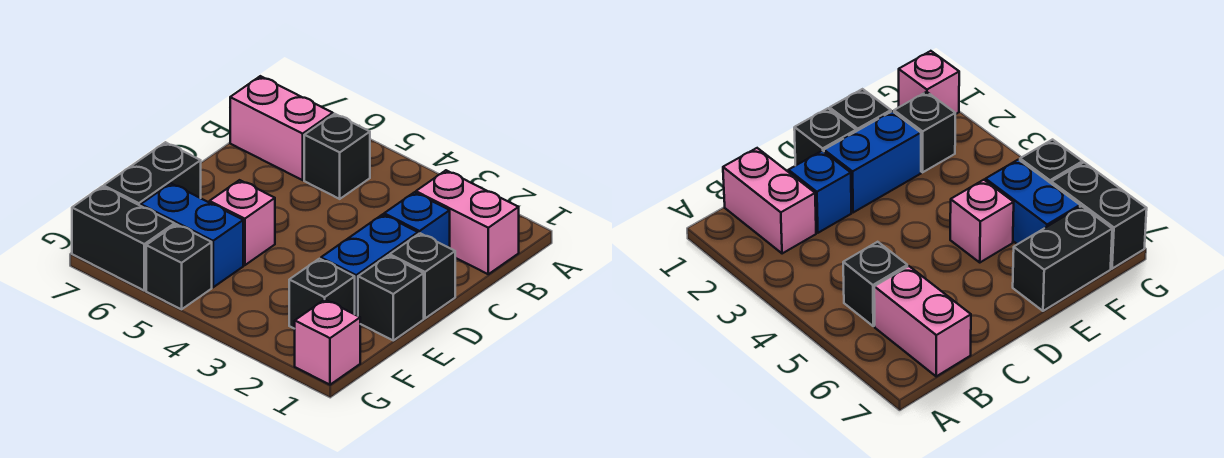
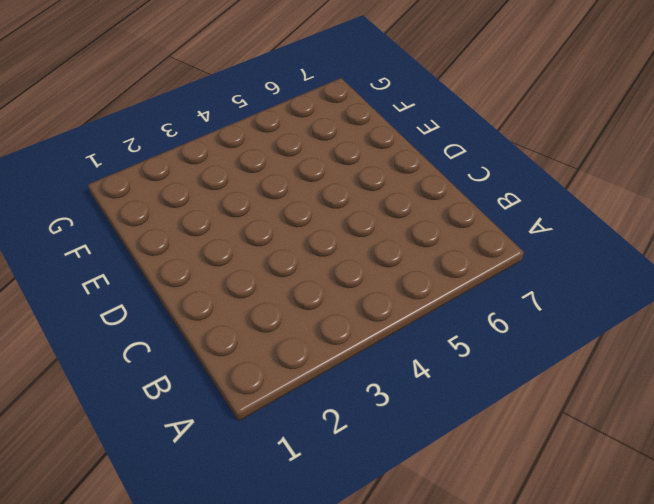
none -> pink 1x2 brick [416,170,519,274]
none -> black 1x1 brick [304,114,370,199]
none -> pink 1x2 brick [230,76,333,180]

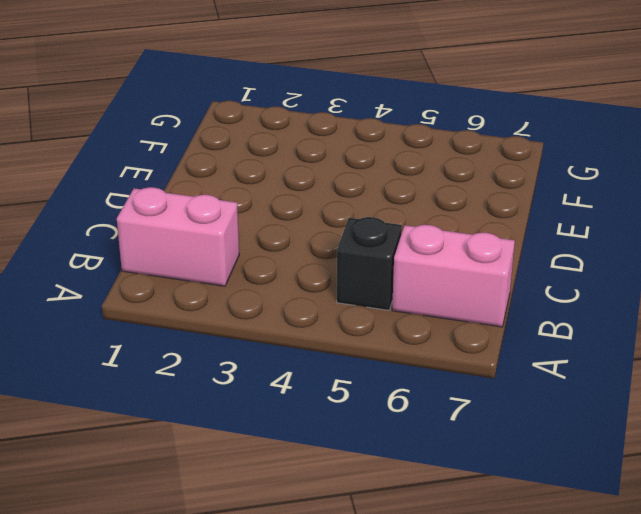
none -> blue 1x1 brick [384,192,450,248]
none -> black 1x1 brick [390,233,455,318]
none -> blue 1x2 brick [321,214,418,316]

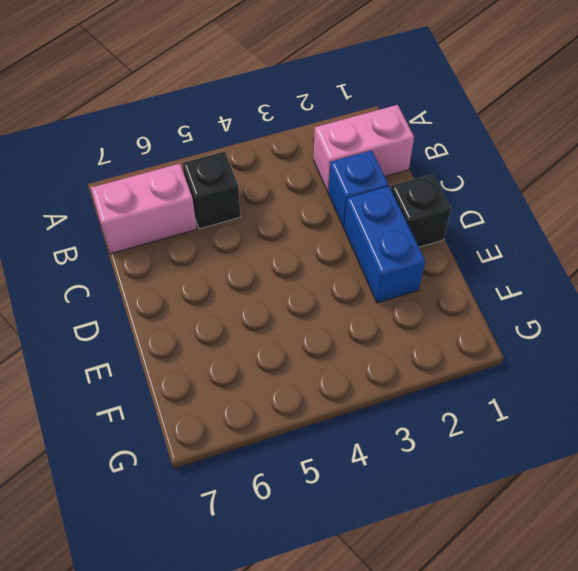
none -> black 1x1 brick [358,255,424,340]
none -> pink 1x1 brick [209,180,275,265]
none -> black 1x2 brick [104,142,201,206]

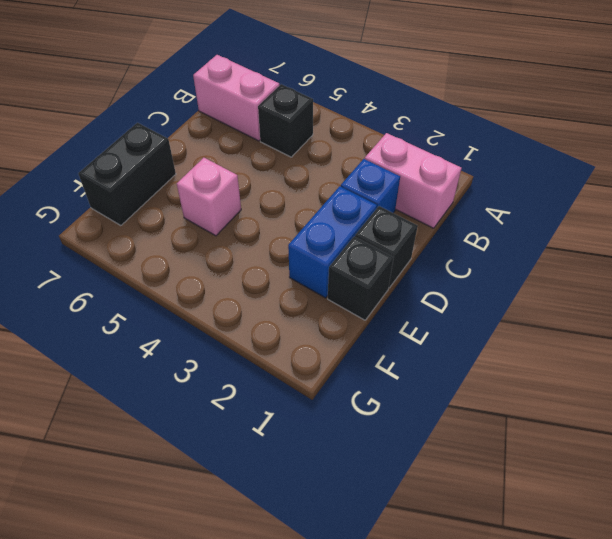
none -> black 1x1 brick [289,259,355,329]
none -> blue 1x2 brick [141,183,243,287]
none -> pink 1x1 brick [295,300,360,385]

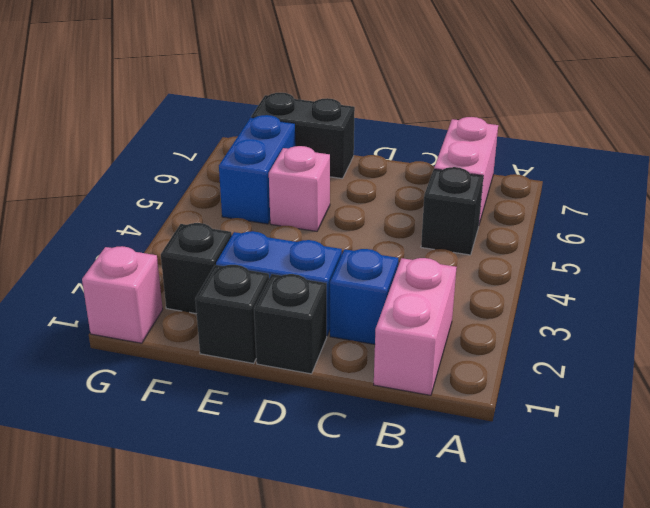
none -> black 1x1 brick [146,224,212,309]
none -> black 1x2 brick [72,187,175,291]

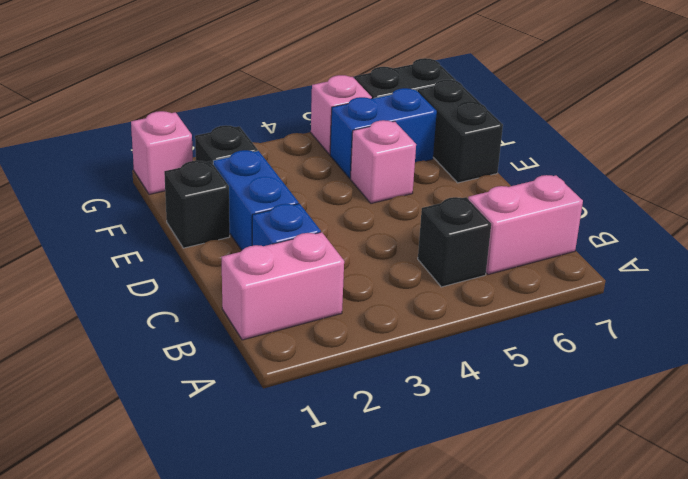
pink 1x1 brick [311,75,372,154] -> black 1x1 brick [146,224,212,309]
none -> black 1x1 brick [390,233,455,318]

